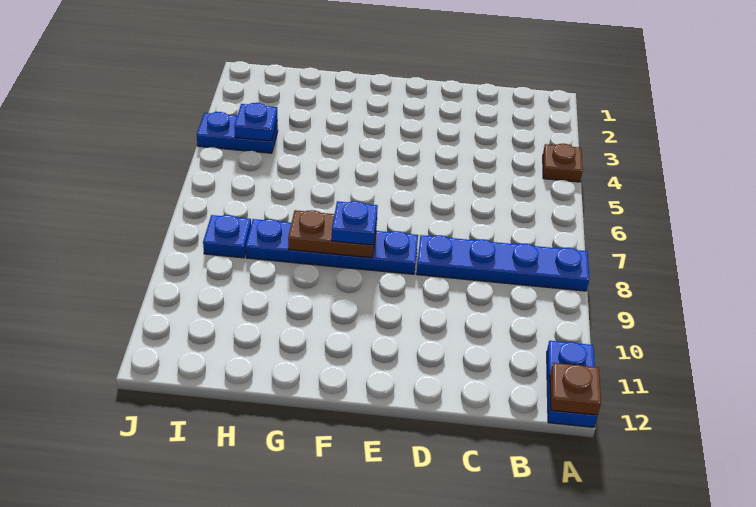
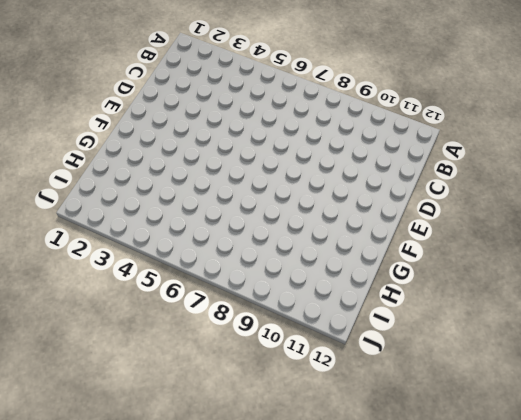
none -> brown 1x1 plate [543,144,583,182]
none -> blue 1x4 plate [417,235,589,291]

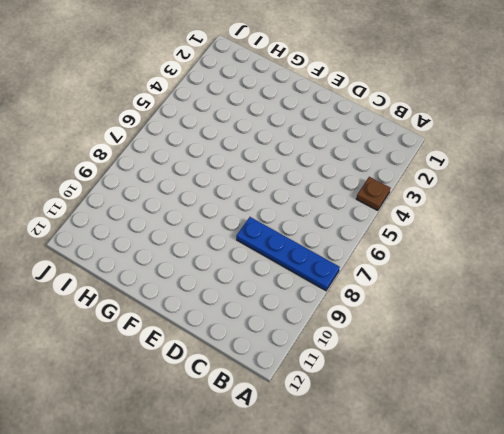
none -> blue 1x2 plate [547,341,598,427]
none -> blue 1x4 plate [246,219,418,274]

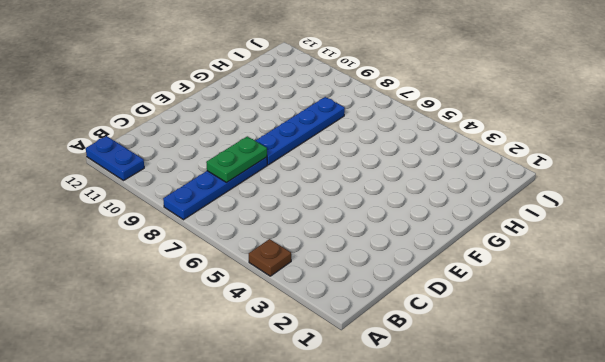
green 1x2 plate [206,136,267,182] -> none
none -> blue 1x2 plate [197,112,278,153]
none -> blue 1x1 plate [203,215,251,258]

